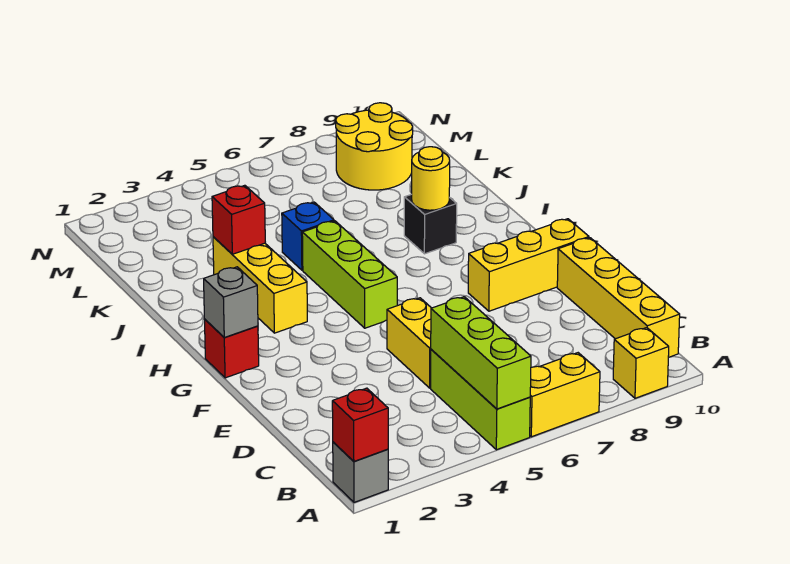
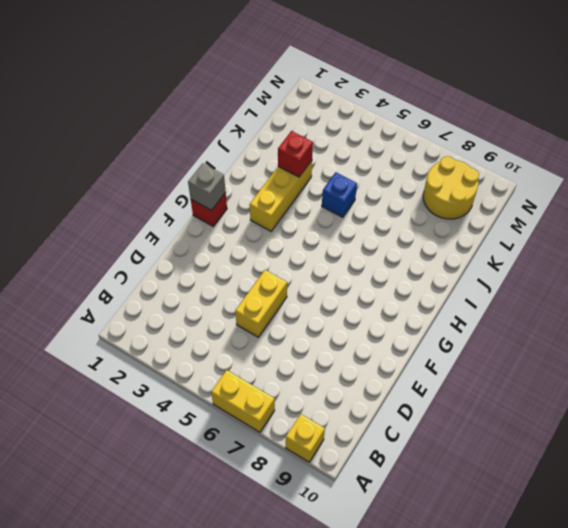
none -> grey 1x1 brick [333,442,388,502]
none -> lime 1x3 brick [431,349,530,450]
none -> yellow 1x4 brick [557,238,680,357]

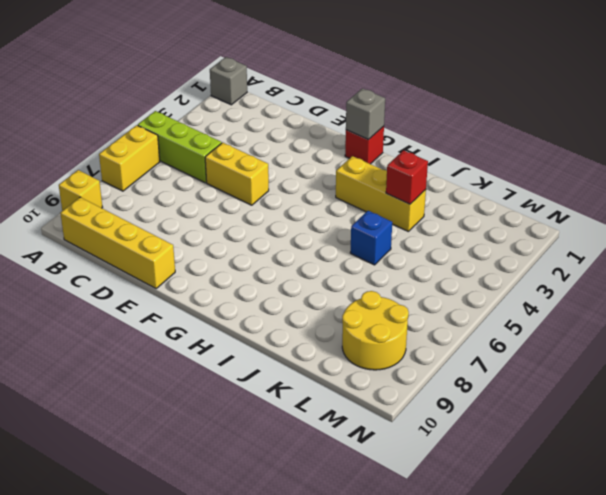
none -> yellow 1x3 brick [468,219,589,311]
none -> lime 1x3 brick [302,221,397,328]
none -> black 1x1 brick [404,194,457,254]

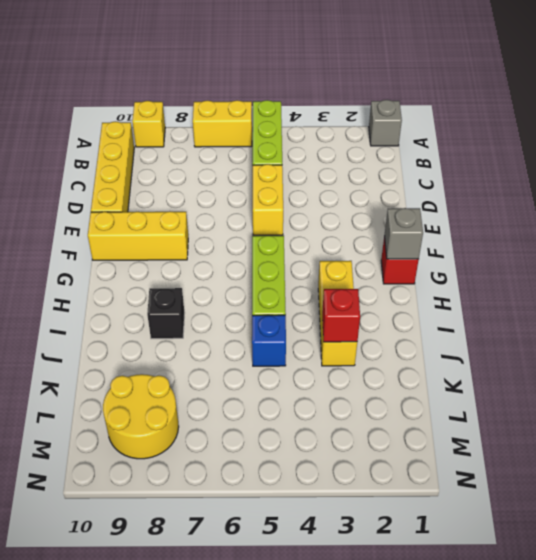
none -> red 1x1 brick [332,388,388,461]
none -> lime 1x3 brick [431,297,531,409]
none -> yellow 1x1 round brick [412,147,450,210]

